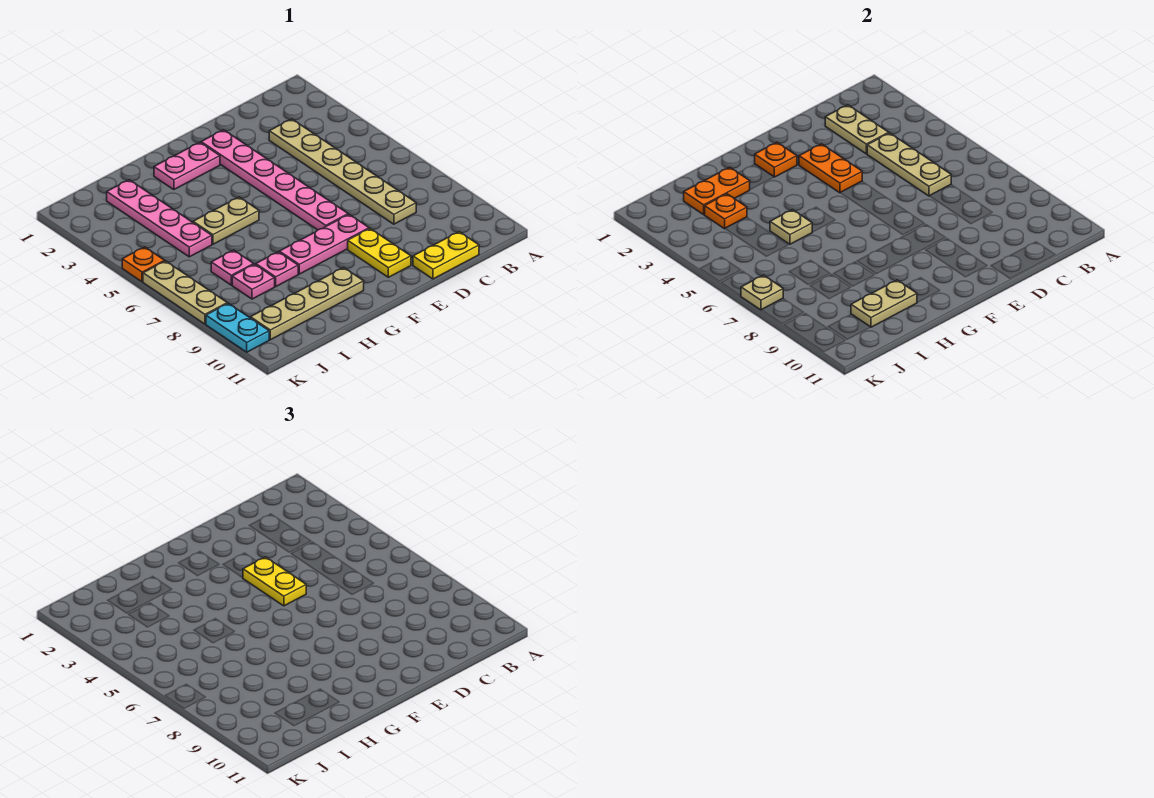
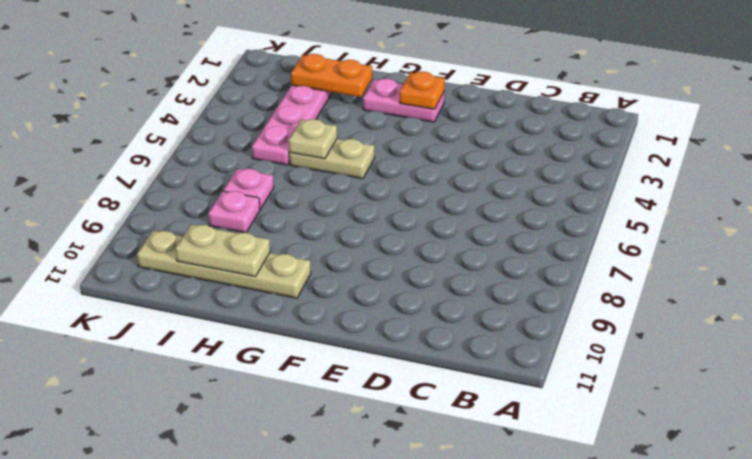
none -> tan 1x6 plate [269,119,416,224]
none -> yellow 1x2 plate [413,232,479,279]
none -> pink 1x6 plate [201,130,348,230]

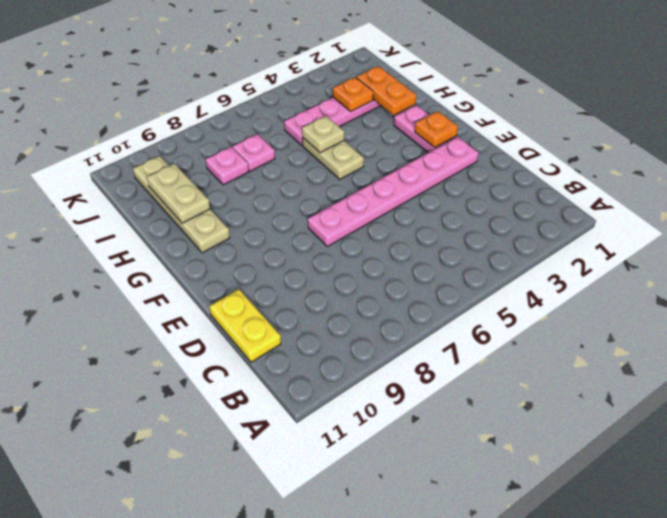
none -> tan 1x6 plate [269,119,416,224]
none -> pink 1x3 plate [279,215,369,274]
none -> yellow 1x2 plate [348,229,411,277]

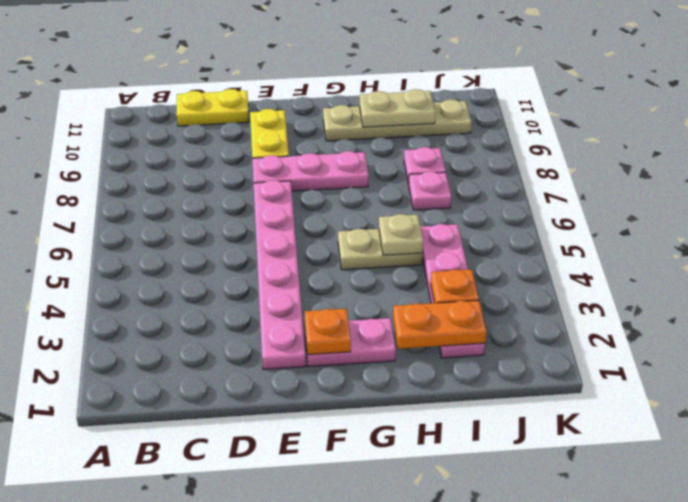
none -> tan 1x6 plate [269,119,416,224]
none -> pink 1x1 plate [256,252,298,286]
none -> orange 1x1 plate [122,247,165,282]

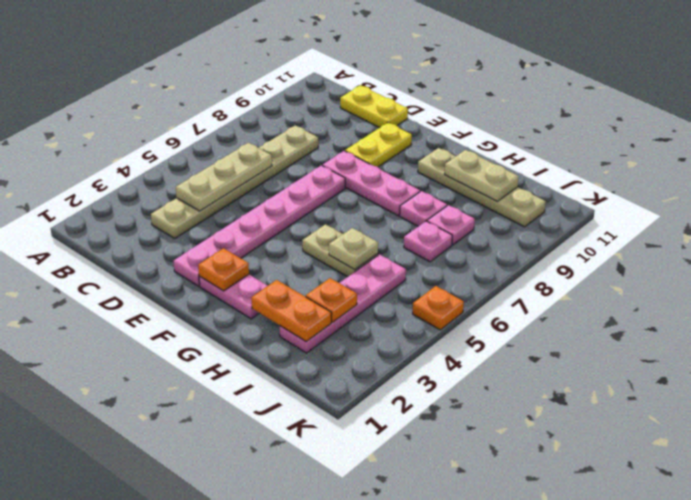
none -> tan 1x3 plate [143,261,227,324]
none -> cyan 1x2 plate [206,303,269,352]
none -> tan 1x2 plate [825,105,889,154]

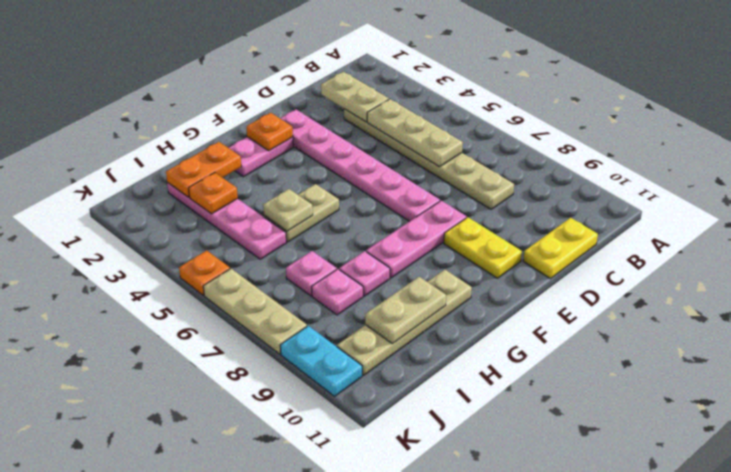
none -> orange 1x2 plate [799,144,862,193]
none -> tan 1x1 plate [741,275,783,310]
none -> yellow 1x2 plate [243,557,306,606]

